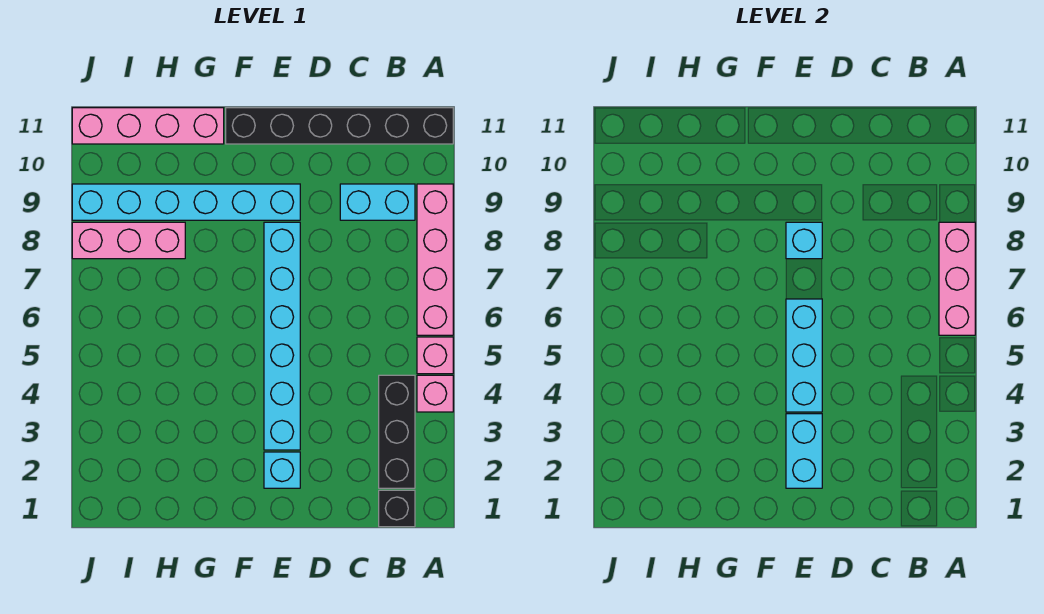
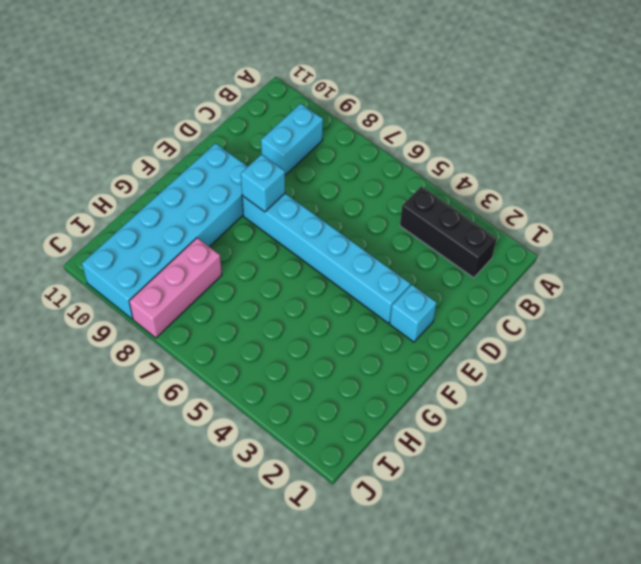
cyan 2x6 brick [82,143,248,319] -> cyan 1x6 brick [72,184,300,220]
none -> pink 1x1 brick [417,375,453,412]
none -> pink 1x1 brick [417,337,453,374]
none -> pink 1x4 brick [417,184,453,335]

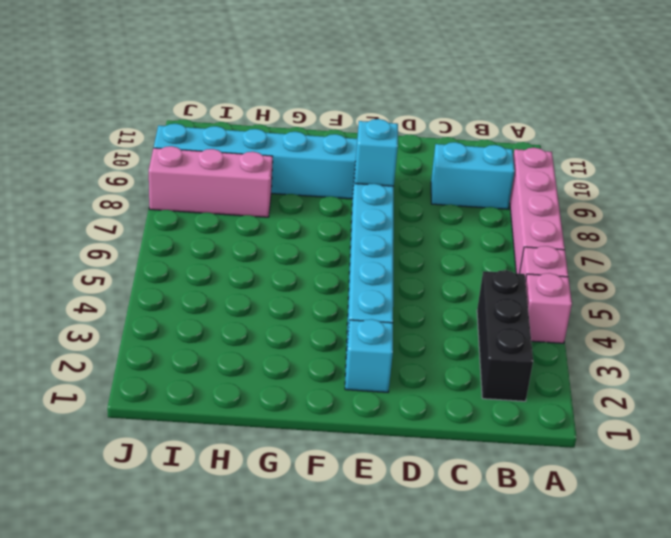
none -> black 1x6 brick [226,108,453,144]
none -> black 1x1 brick [379,490,415,527]
none -> pink 1x4 brick [72,108,224,144]

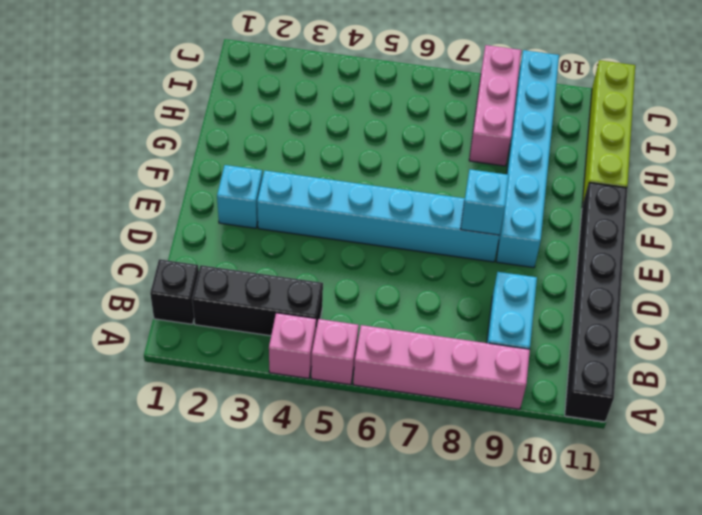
lime 1x4 brick [582,60,635,207] -> pink 1x4 brick [72,108,224,144]
none -> pink 1x3 brick [939,222,975,335]
none -> cyan 1x2 brick [786,414,822,488]
none -> cyan 1x3 brick [786,299,822,412]

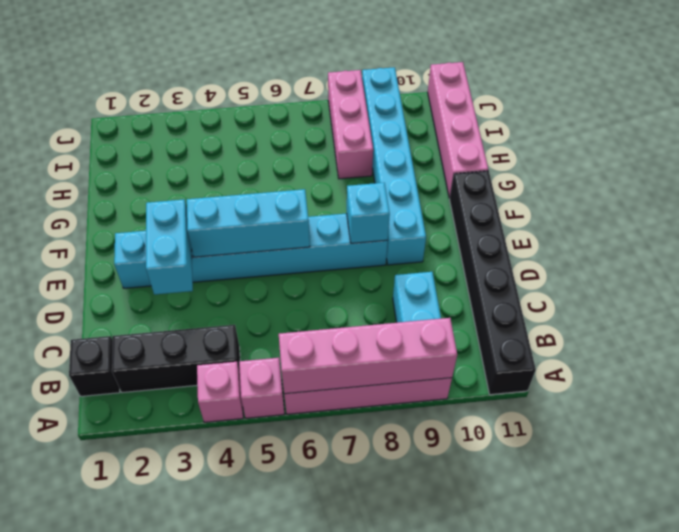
pink 1x4 brick [279,318,457,394] -> pink 1x3 brick [939,222,975,335]
cyan 1x2 brick [146,199,193,295] -> cyan 1x2 brick turned to [786,414,822,488]

